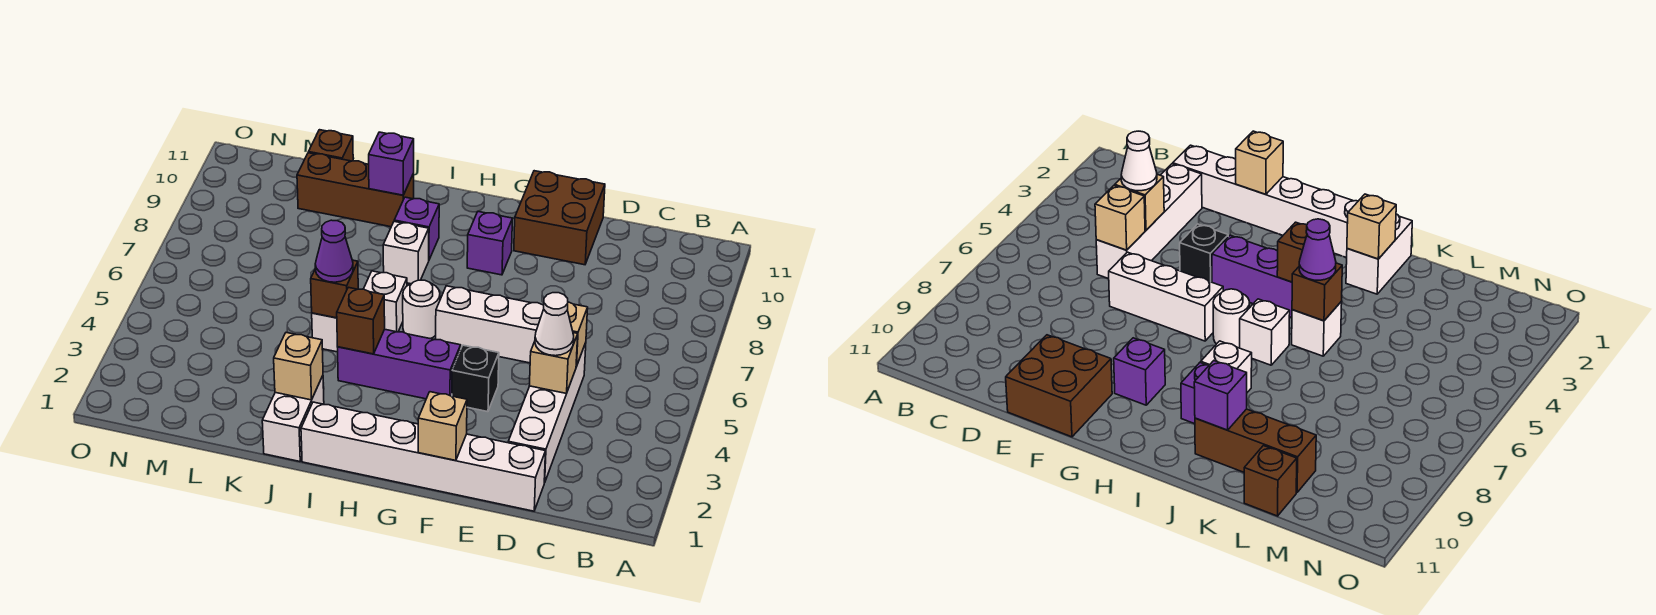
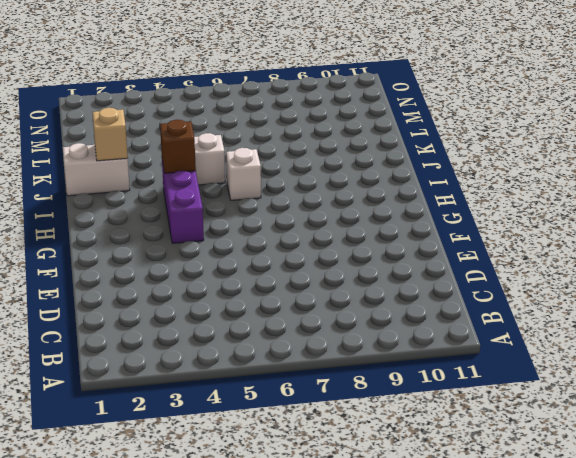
none -> white 1x6 brick [301,402,546,511]
none -> white 1x4 brick [508,343,586,483]
none -> white 1x3 brick [436,286,544,363]

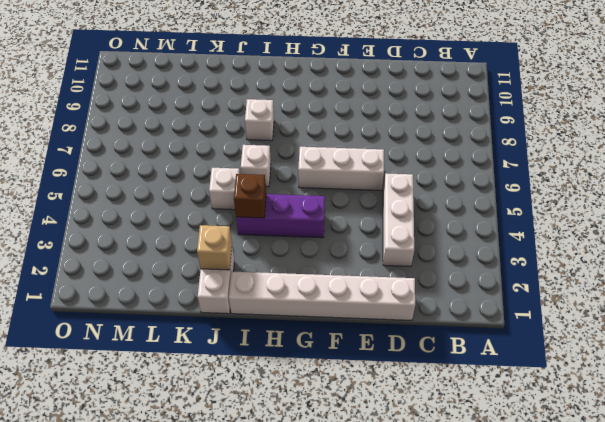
white 1x3 brick [383,173,414,266] -> white 1x4 brick [508,343,586,483]
none -> brown 2x2 brick [514,171,605,265]
none -> black 1x1 brick [452,345,499,412]
none -> purple 1x1 brick [467,212,513,275]

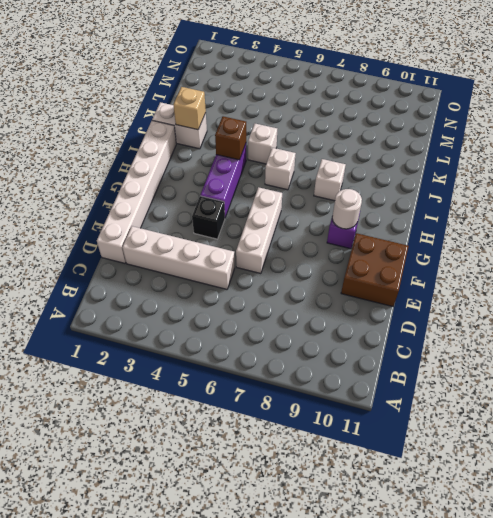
white 1x1 round brick [332,189,362,229] -> white 1x1 round brick moved to [403,280,440,339]
none -> purple 1x1 brick [394,197,439,260]
none -> brown 1x3 brick [297,153,414,227]
none -> brown 1x1 brick [309,130,353,161]

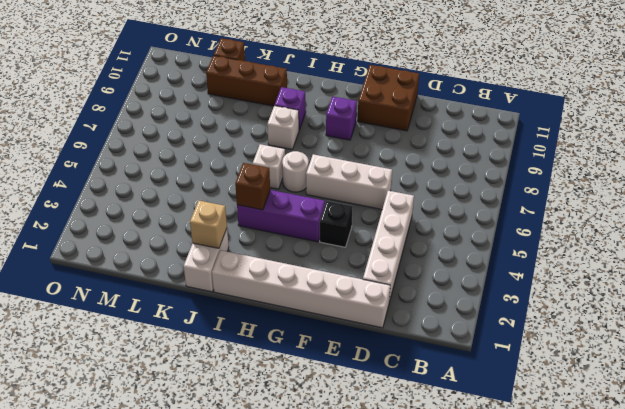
none -> white 1x1 brick [312,313,338,352]
none -> tan 1x1 brick [529,333,578,393]
none -> tan 1x1 brick [568,302,588,367]

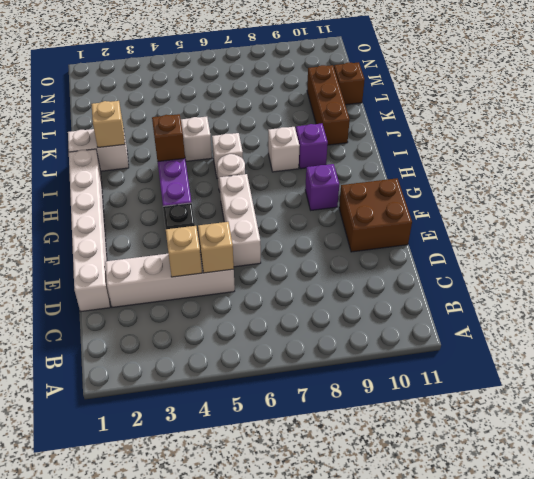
none -> tan 1x1 brick [418,392,467,461]
none -> brown 1x1 brick [311,260,358,318]
none -> purple 1x1 brick [369,132,414,195]

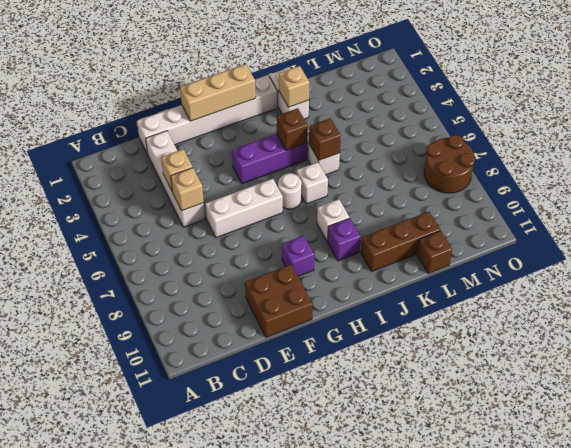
tan 1x3 brick [180,64,256,121] -> tan 1x1 brick [418,392,467,461]
brown 2x2 round brick [424,135,475,193] -> none
none -> black 1x1 brick [452,345,499,412]
none -> purple 1x1 brick [369,132,414,195]
none -> white 1x1 cone [535,293,574,356]

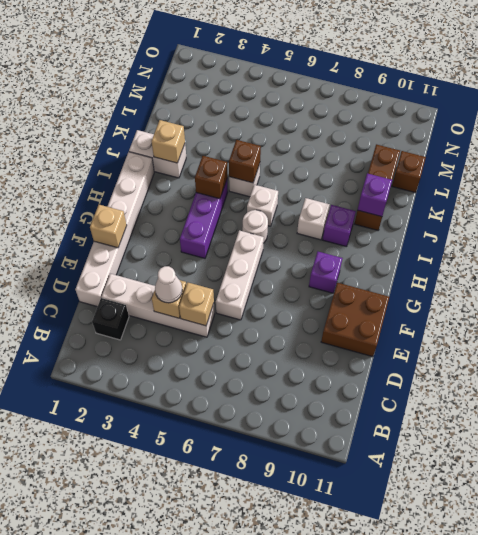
black 1x1 brick [92,298,129,340] -> black 1x1 brick moved to [452,345,499,412]
none -> purple 1x1 cone [315,220,353,282]

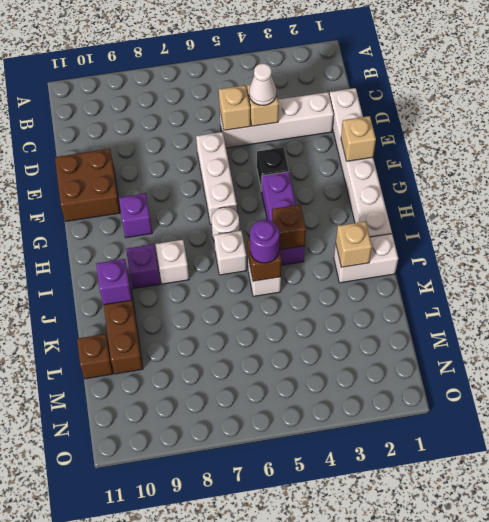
purple 1x1 round brick [250,220,280,263] -> purple 1x1 cone [315,220,353,282]

